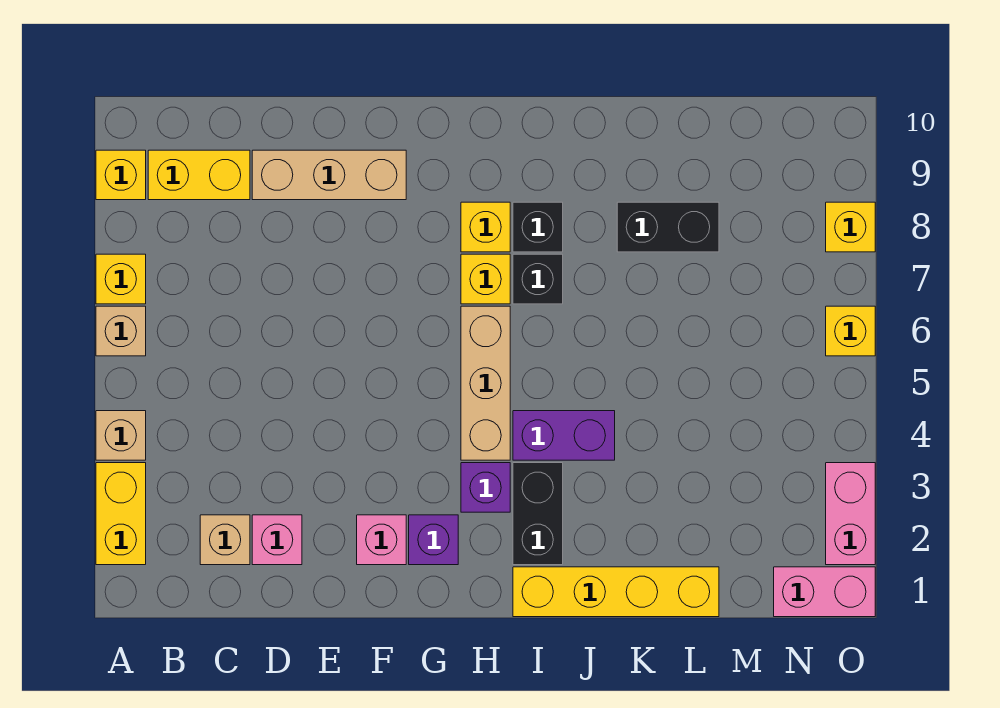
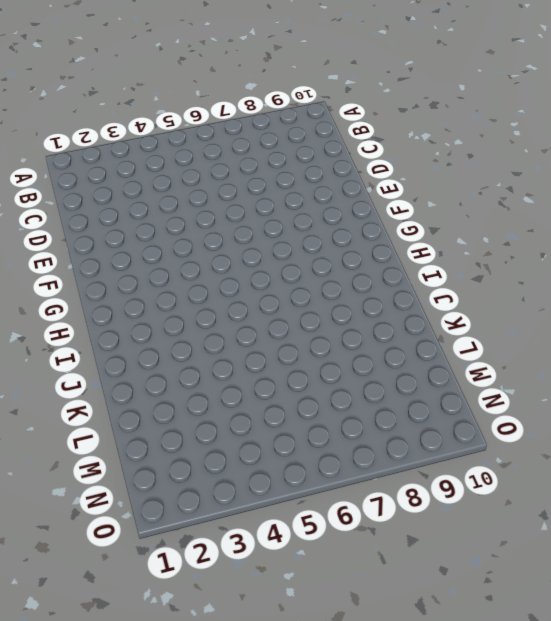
none -> yellow 1x2 brick [96,463,146,565]
none -> tan 1x1 brick [96,411,146,460]
none -> tan 1x1 brick [96,306,146,356]

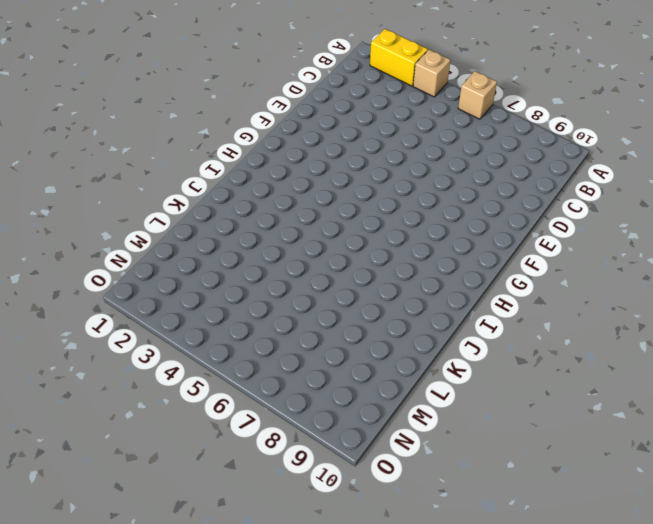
none -> yellow 1x1 brick [96,254,146,304]
none -> yellow 1x1 brick [96,150,146,200]
none -> yellow 1x2 brick [148,150,250,200]

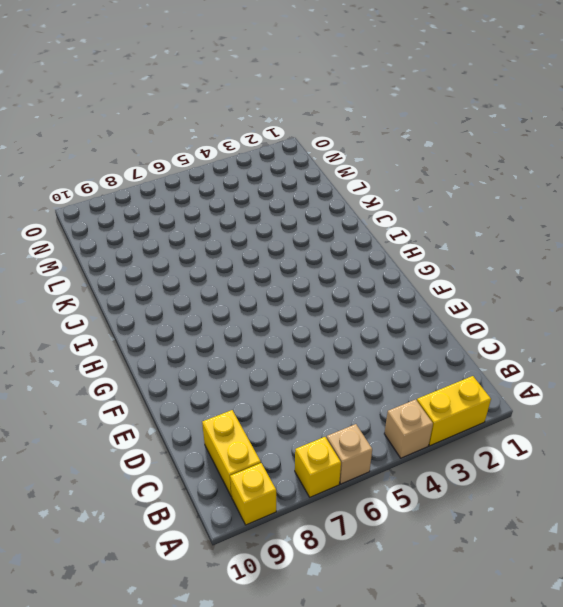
none -> tan 1x1 brick [200,515,250,565]
none -> pink 1x1 brick [252,515,302,565]
none -> tan 1x3 brick [252,150,406,200]

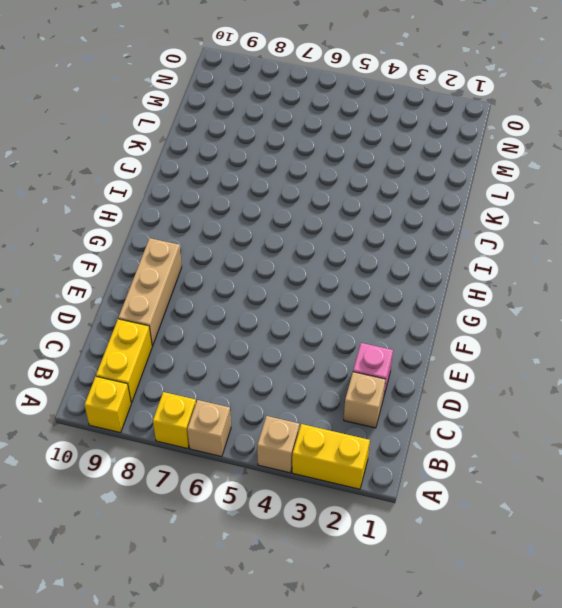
none -> pink 1x1 brick [357,515,406,565]
none -> purple 1x1 brick [409,515,458,565]
none -> purple 1x1 brick [461,463,510,512]

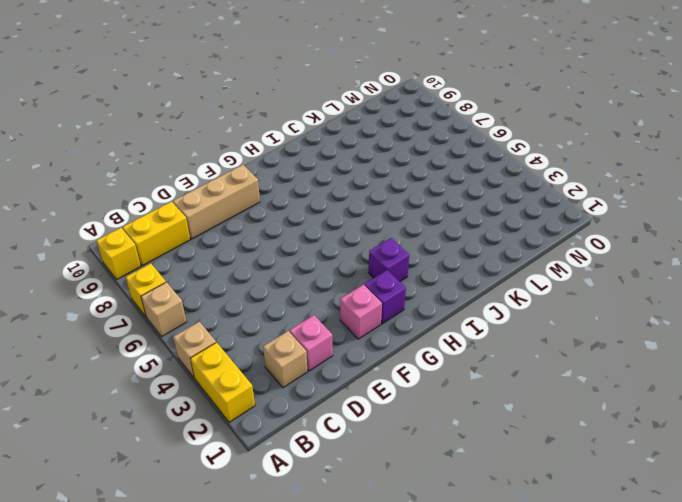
none -> tan 1x3 brick [461,306,510,460]
none -> yellow 1x1 brick [461,254,510,304]
none -> yellow 1x1 brick [461,202,510,252]

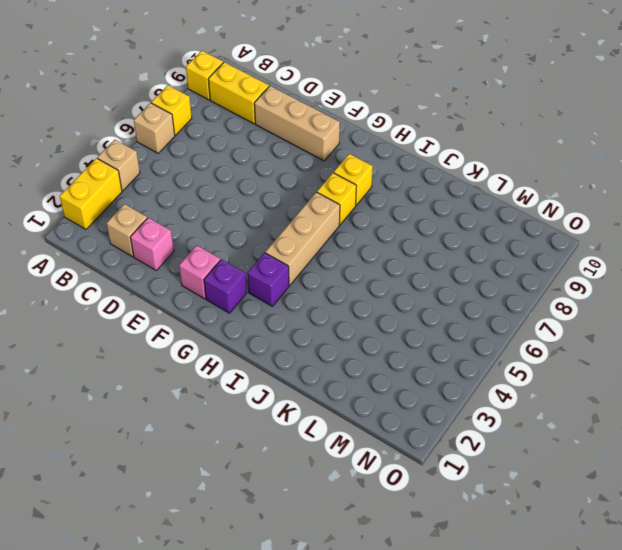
none -> yellow 1x4 brick [513,567,719,617]
none -> black 1x2 brick [513,463,563,565]
none -> purple 1x2 brick [513,411,615,460]

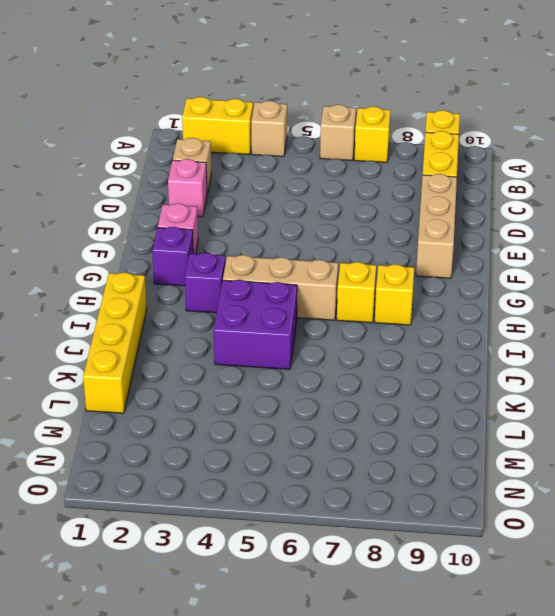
purple 2x2 brick [214,280,297,369] -> purple 1x2 brick [513,411,615,460]
none -> black 1x2 brick [513,463,563,565]
none -> black 1x1 brick [513,254,563,304]
none -> black 1x1 brick [513,202,563,252]

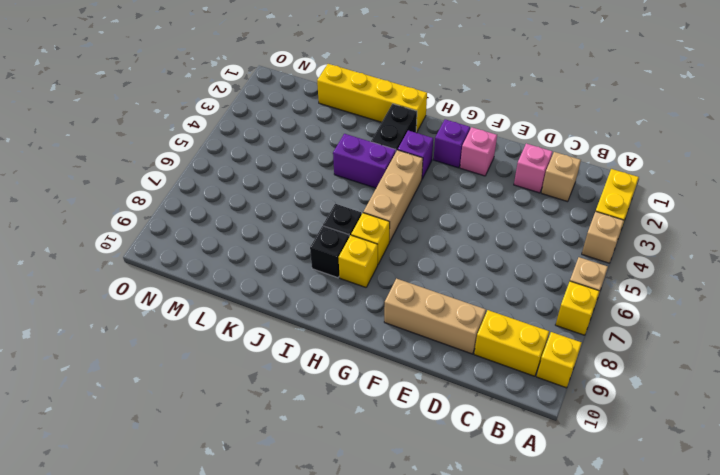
none -> black 1x2 brick [617,202,719,252]
none -> pink 1x2 brick [774,567,875,617]
none -> pink 1x2 brick [826,463,875,565]

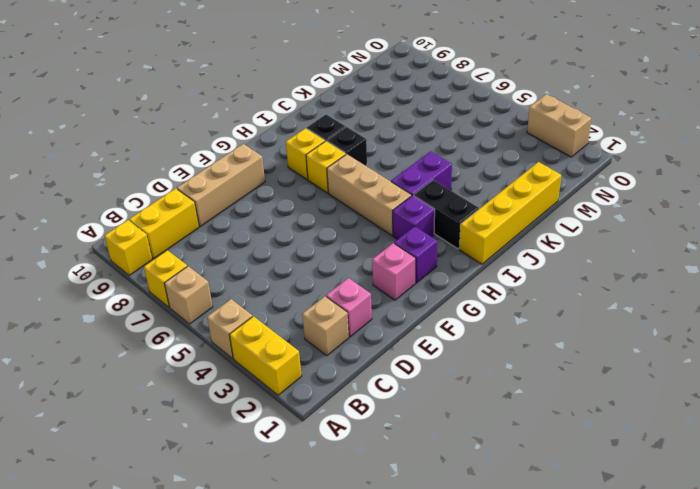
tan 1x2 brick [527,94,591,157] -> pink 1x2 brick [826,463,875,565]
none -> black 1x2 brick [617,202,719,252]
none -> pink 1x2 brick [774,567,875,617]
none -> yellow 1x1 brick [826,306,875,356]

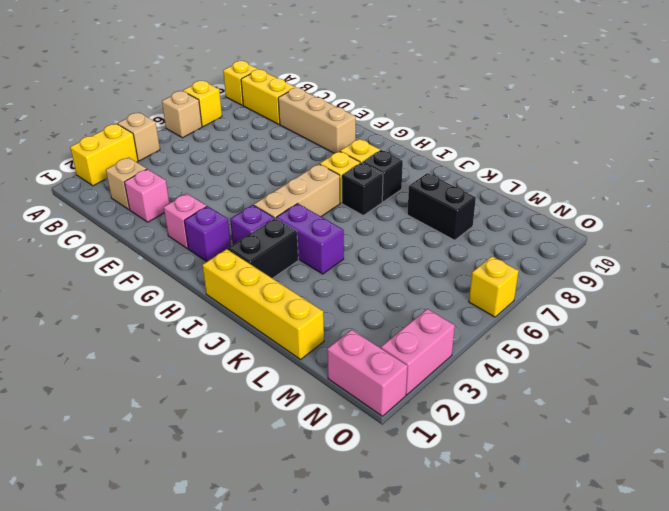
none -> yellow 1x1 brick [826,202,875,252]

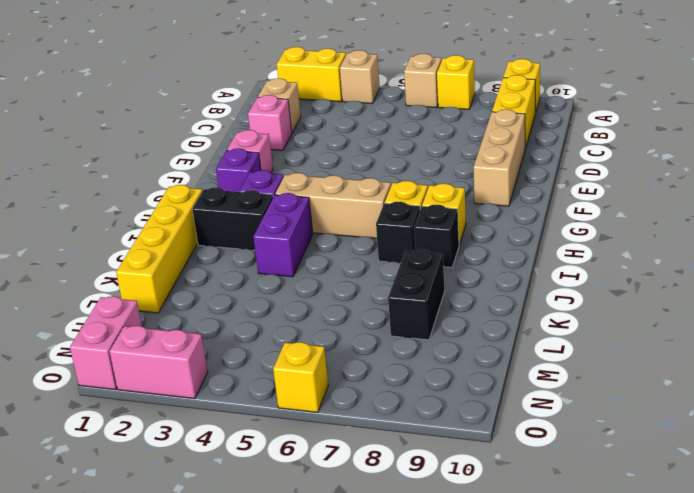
none -> yellow 1x1 brick [826,202,875,252]

